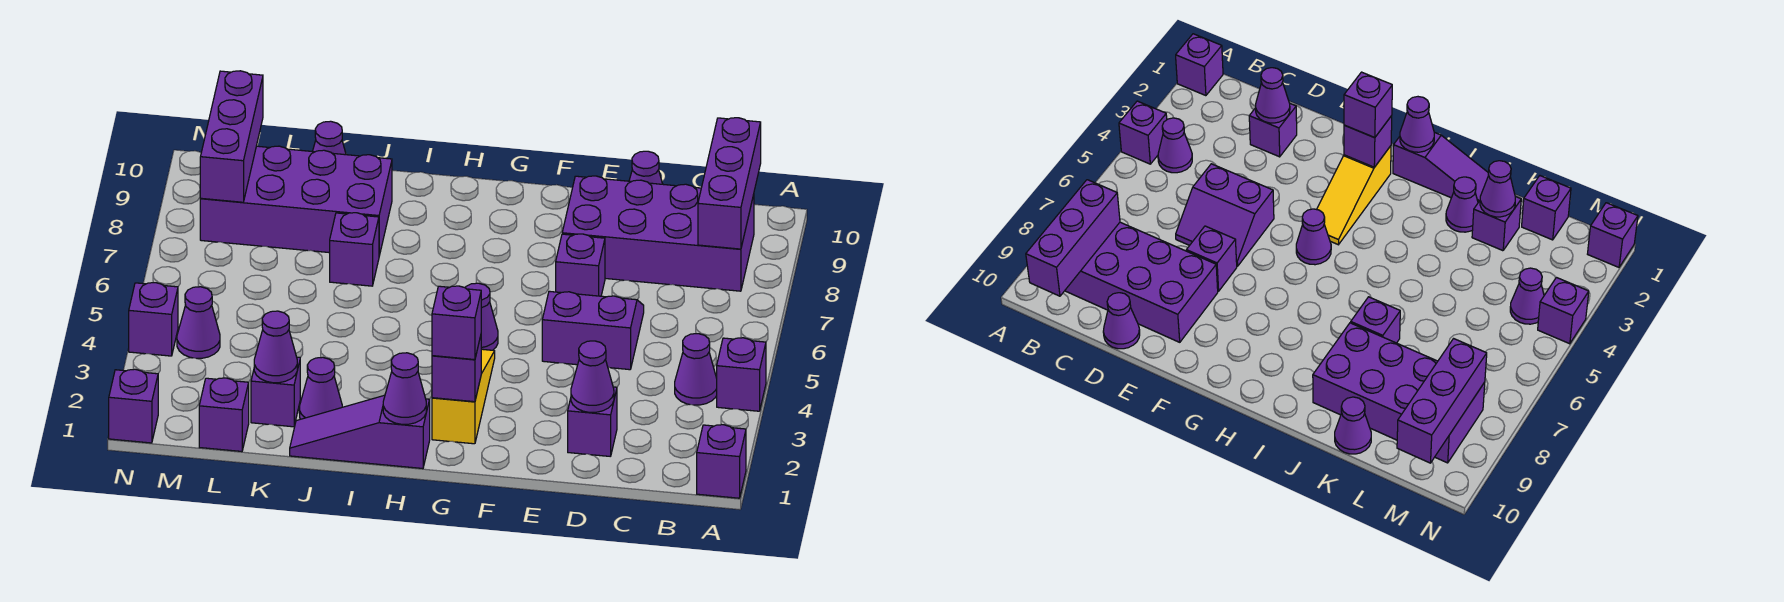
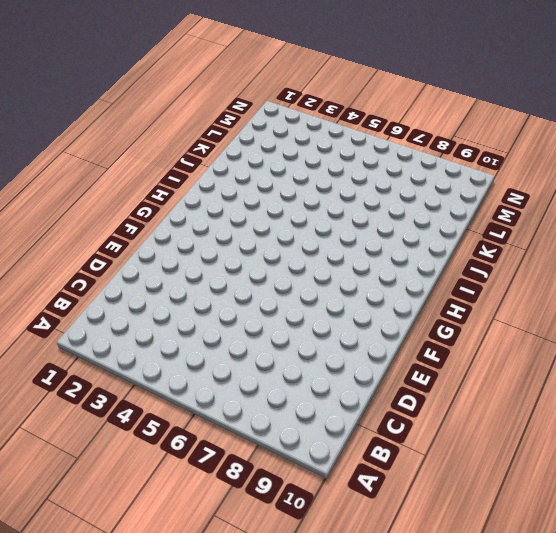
none -> purple 1x1 brick [697,425,746,498]
none -> purple 1x1 brick [717,338,766,411]
none -> purple 1x1 cone [675,334,717,405]

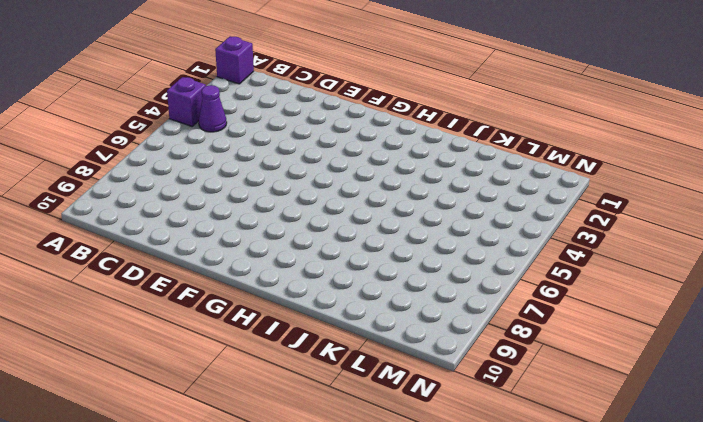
none -> purple 2x4 brick [562,176,754,291]
none -> purple 1x1 brick [568,387,617,456]
none -> purple 2x2 slope [542,291,644,370]

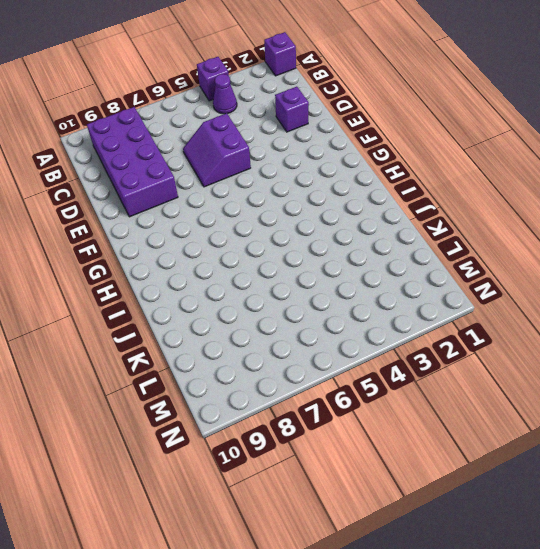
none -> purple 1x1 cone [629,151,662,184]
none -> purple 1x1 brick [556,234,605,296]
none -> yellow 1x3 slope [432,349,495,444]

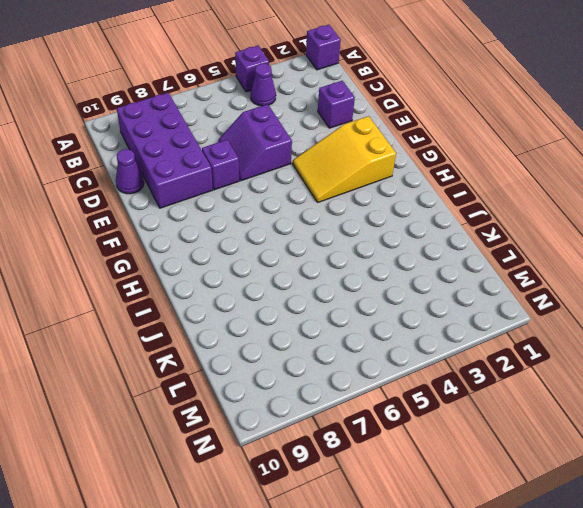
yellow 2x3 slope [293,116,396,202] -> yellow 1x3 slope [432,349,495,444]
none -> purple 1x1 cone [465,283,498,350]
none -> purple 1x3 slope [290,395,430,468]
none -> purple 1x1 cone [299,357,342,419]

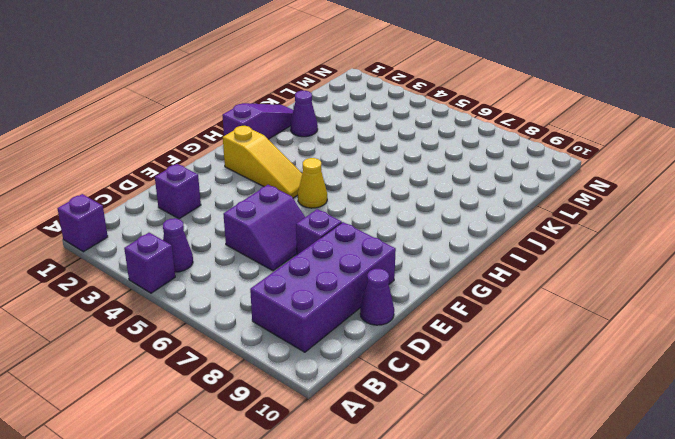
yellow 1x1 cone [298,158,327,208] -> purple 1x1 cone [465,283,498,350]
none -> purple 1x1 brick [330,213,379,286]
none -> purple 2x4 brick [200,146,392,256]
none -> purple 1x1 brick [251,357,300,427]

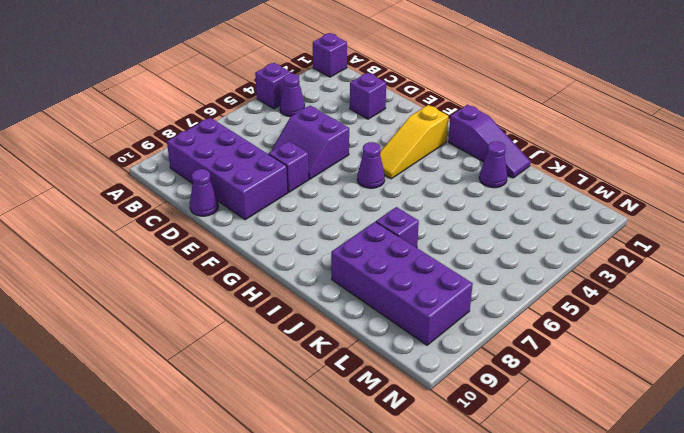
none -> purple 1x1 brick [251,357,300,427]
none -> purple 1x1 cone [313,121,346,155]
none -> purple 1x1 brick [199,378,249,451]

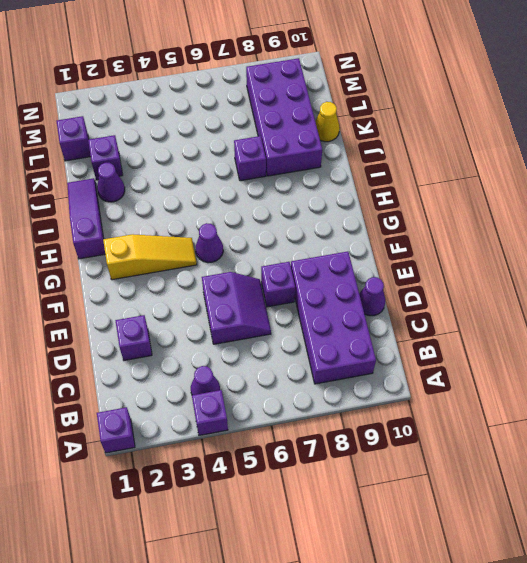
yellow 1x1 cone [315,102,340,142] -> purple 1x1 cone [313,121,346,155]
none -> purple 1x1 cone [177,287,220,358]
none -> purple 1x1 brick [109,369,158,443]
none -> purple 1x1 brick [129,283,178,356]

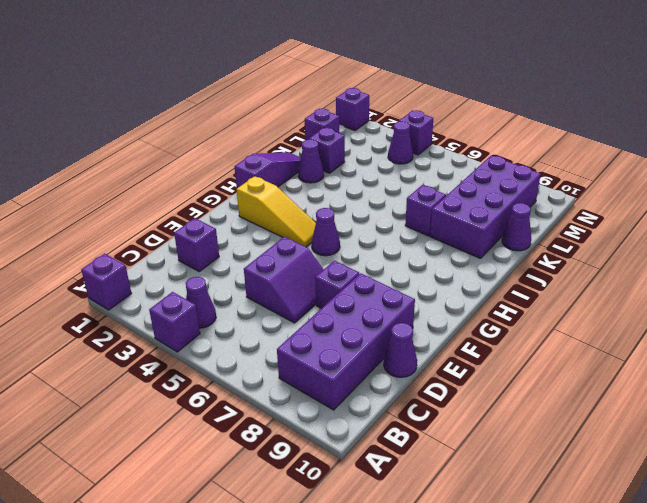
none -> purple 1x3 brick [698,118,761,249]
none -> purple 1x1 cone [571,341,614,412]
none -> purple 1x1 brick [432,336,481,402]

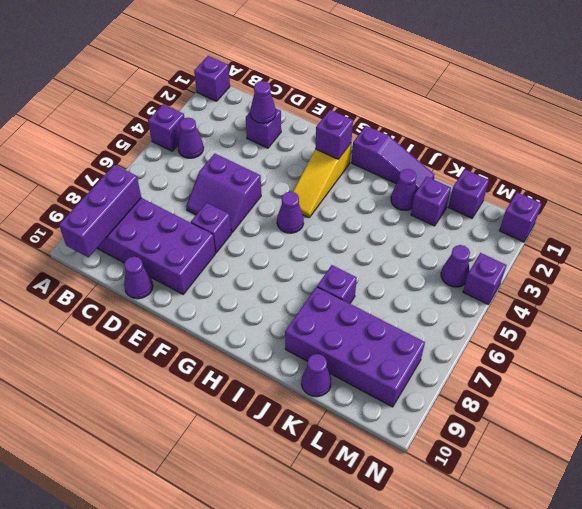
none -> purple 1x1 cone [383,353,426,424]
none -> purple 1x1 cone [254,311,297,383]
none -> purple 1x3 brick [200,71,263,202]

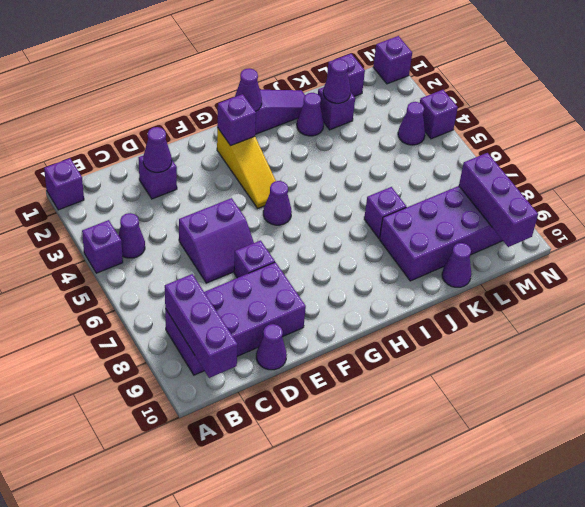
none -> purple 1x1 brick [432,286,481,360]

